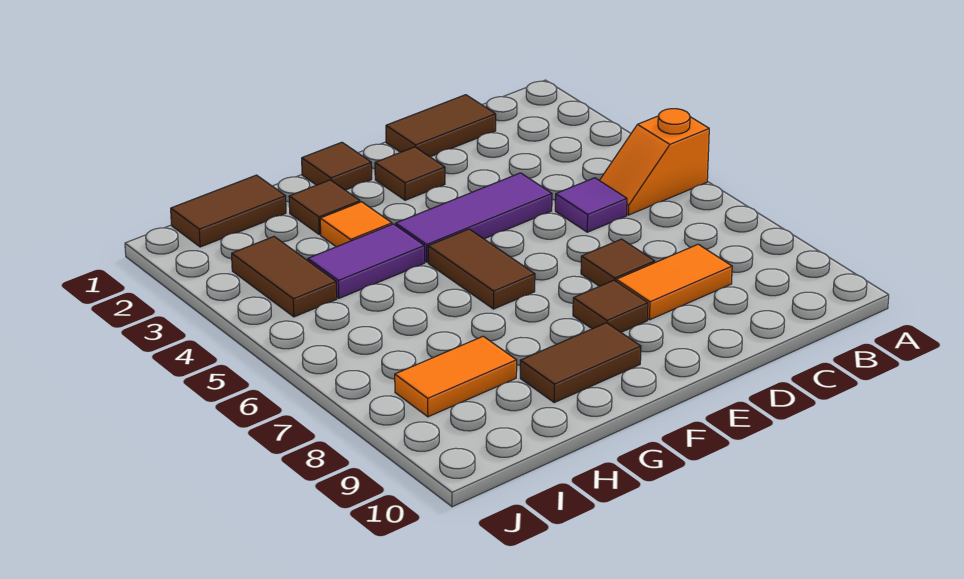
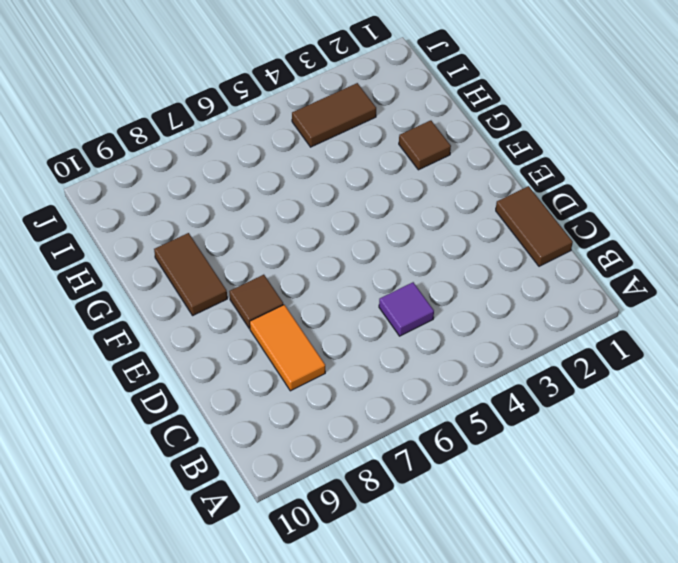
none -> orange 1x2 slope [599,109,709,215]
none -> purple 1x3 tile [396,173,552,262]
none -> brown 1x1 tile [581,239,655,286]

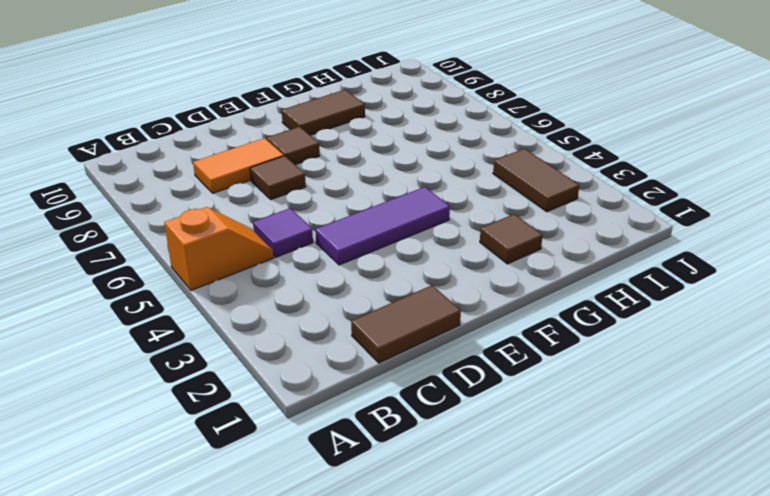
none -> brown 1x1 tile [375,147,445,200]
none -> brown 1x1 tile [302,142,372,190]
none -> brown 1x2 tile [428,229,535,309]

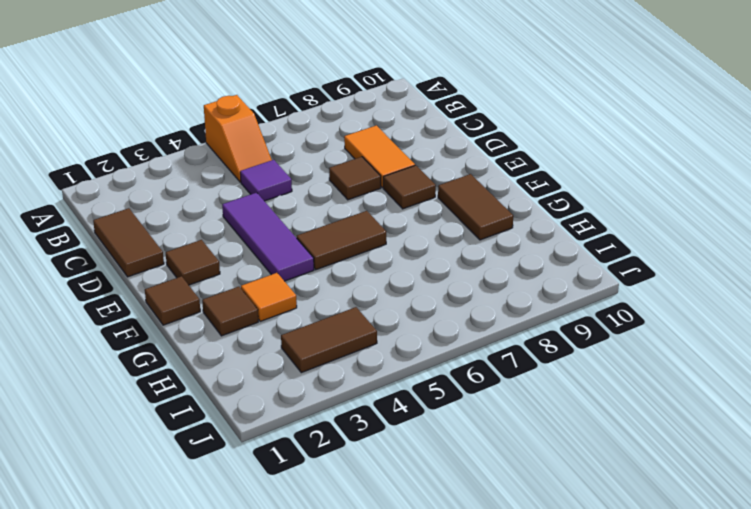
none -> purple 1x2 tile [308,224,425,298]
none -> brown 1x2 tile [171,175,286,247]
none -> orange 1x2 tile [395,336,517,417]

